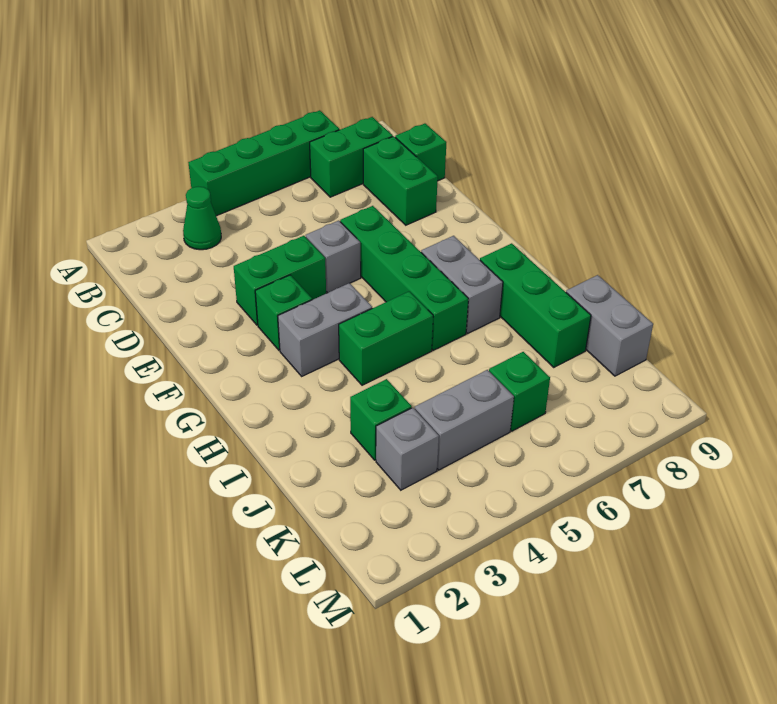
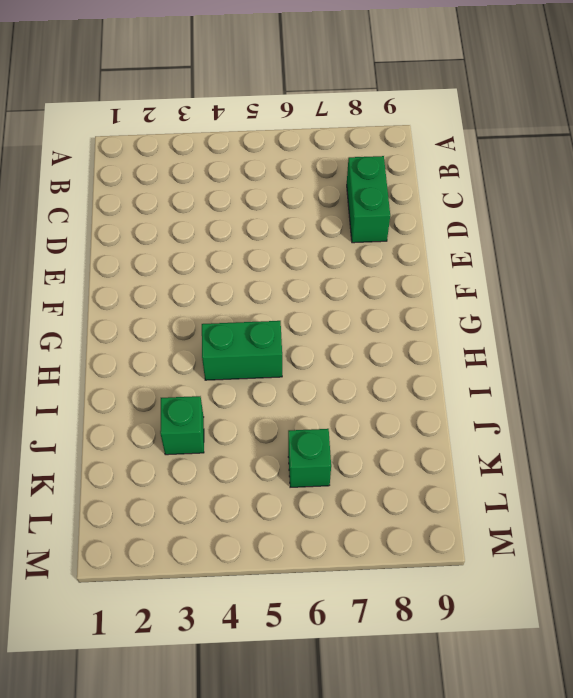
none -> green 1x4 brick [188,110,339,216]
none -> green 1x1 cone [183,187,221,250]
none -> green 1x2 brick [310,117,393,197]

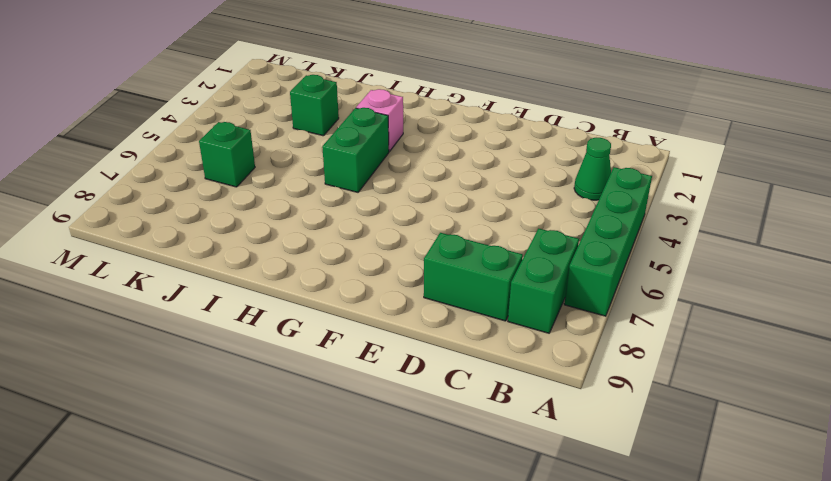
pink 1x1 brick [356,89,403,152] -> none
none -> green 1x1 brick [395,124,446,181]
none -> green 1x2 brick [234,236,326,325]
none -> grey 1x1 brick [306,221,361,293]

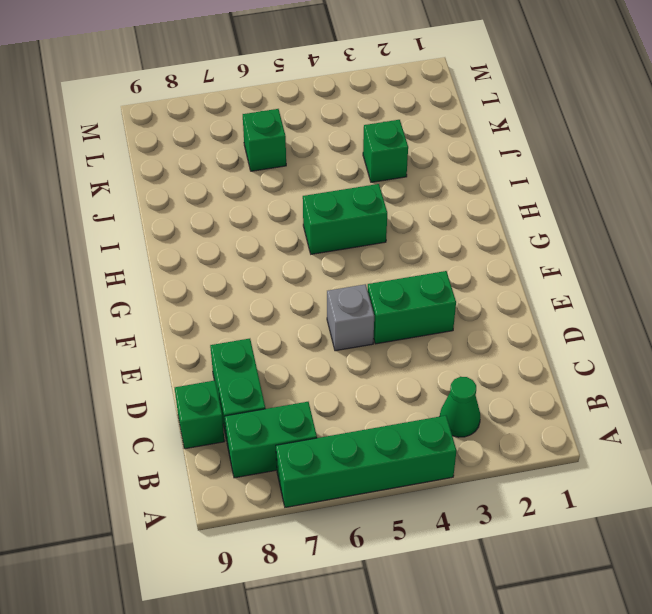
none -> green 1x4 brick [340,206,468,350]
none -> green 1x1 brick [255,275,312,350]
none -> grey 1x2 brick [278,283,372,376]

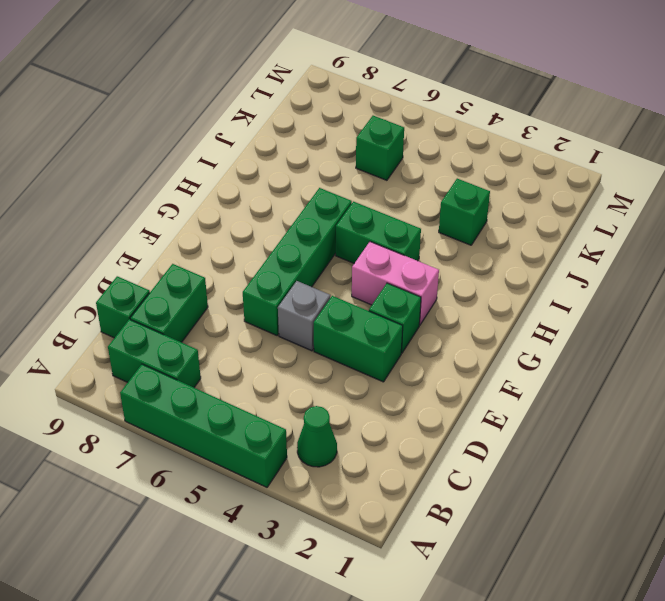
pink 1x2 brick [352,242,439,325] -> grey 1x2 brick [278,283,372,376]
none -> grey 1x2 brick [421,236,503,333]
none -> green 1x3 brick [480,243,591,367]
none -> grey 1x2 brick [566,275,653,376]

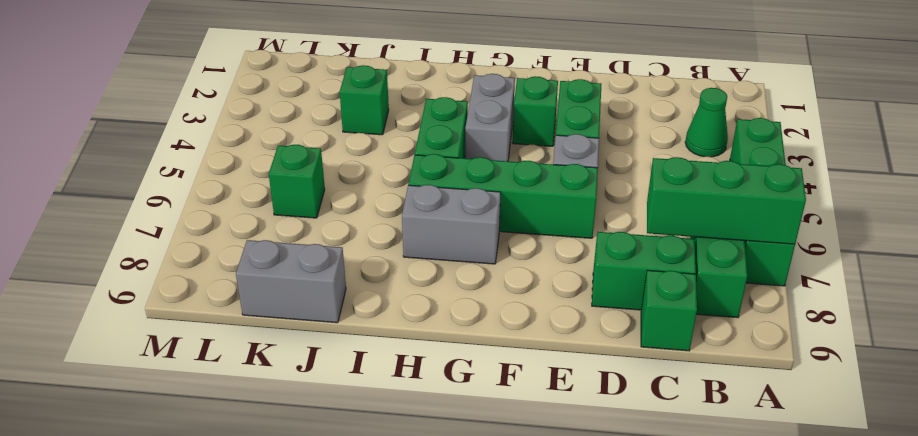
green 1x3 brick [647,157,806,244] -> green 1x3 brick moved to [480,243,591,367]
none -> grey 1x1 brick [376,408,439,490]
none -> grey 1x2 brick [415,370,514,470]

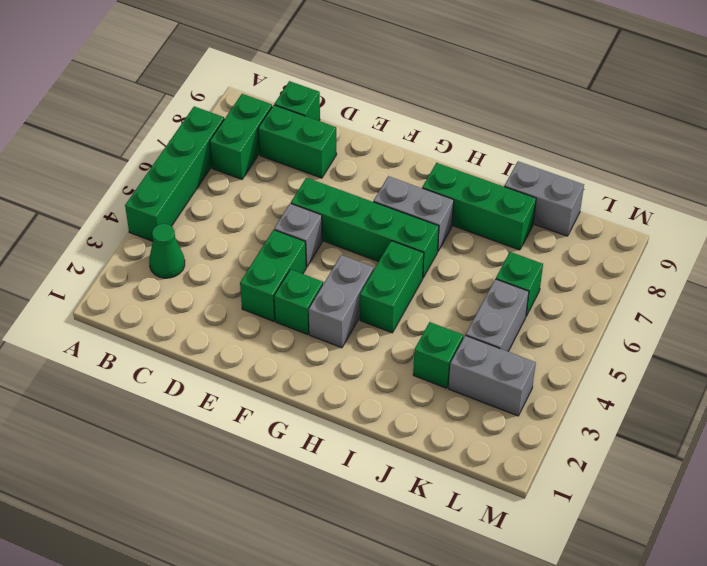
grey 1x2 brick [449,335,536,416] -> grey 1x1 brick [376,408,439,490]

